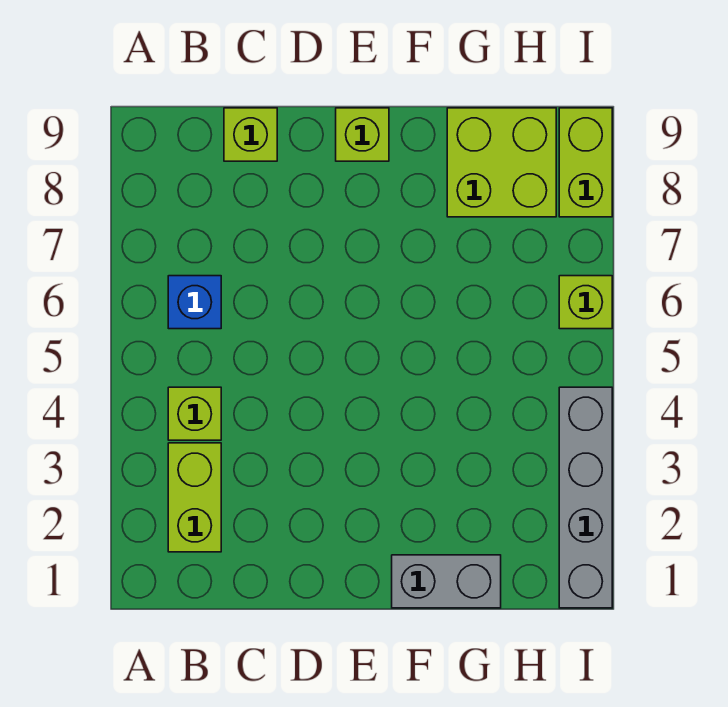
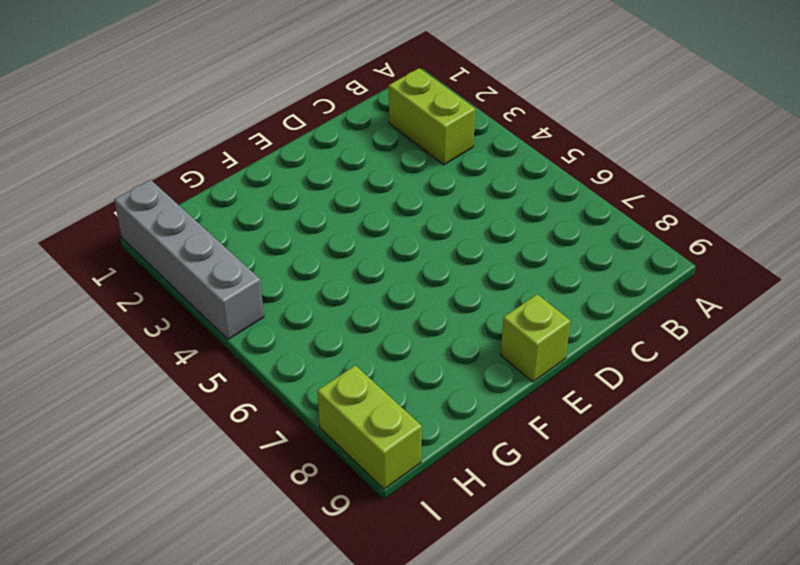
none -> lime 1x1 brick [168,387,221,440]
none -> blue 1x1 brick [168,276,221,329]

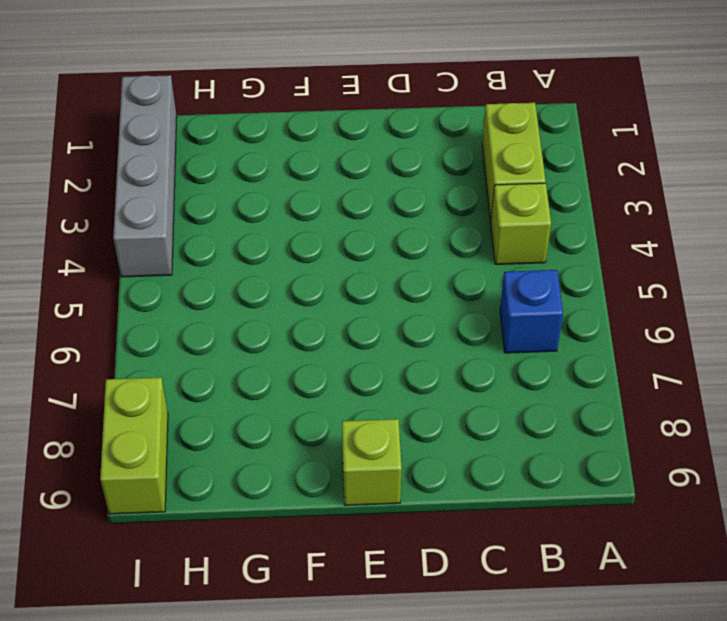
none -> lime 1x1 brick [224,108,277,161]
none -> grey 1x2 brick [392,555,501,608]

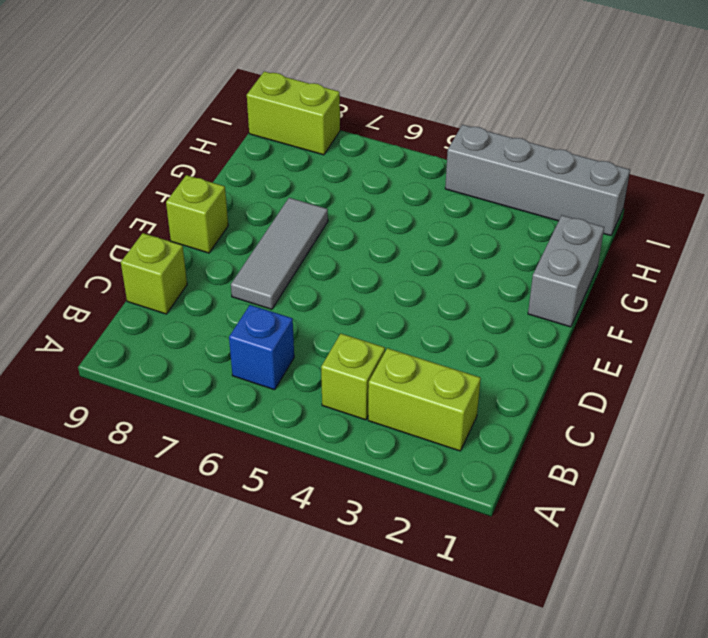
grey 1x3 tile [231,198,328,309] -> none
none -> lime 2x2 brick [447,108,556,217]
none -> lime 1x1 brick [559,276,612,329]

